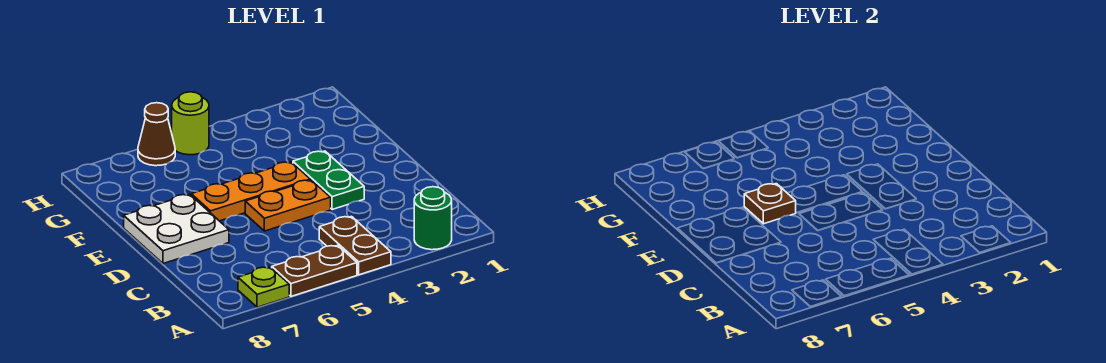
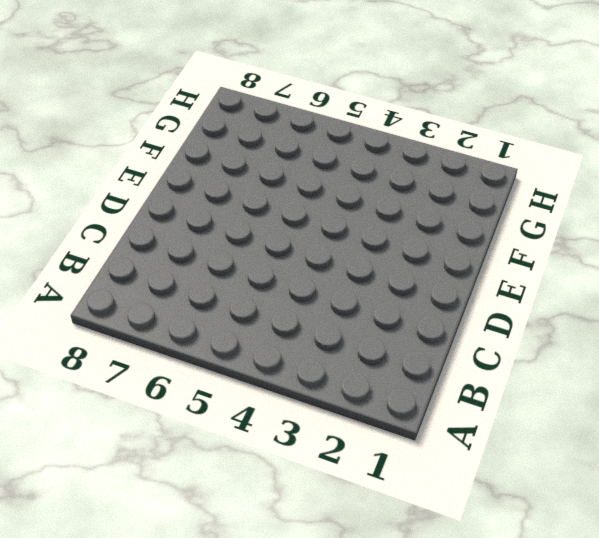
none -> green 1x1 round brick [414,187,452,250]
none -> brown 1x2 plate [319,216,391,275]

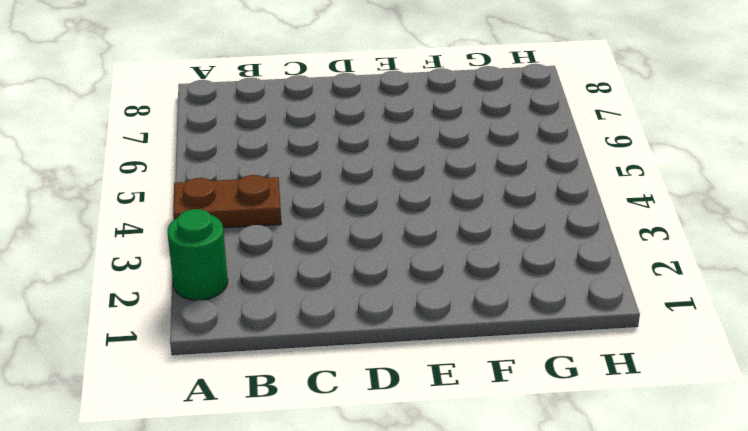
none -> brown 1x2 plate [272,245,357,296]
none -> lime 1x1 plate [238,267,289,307]

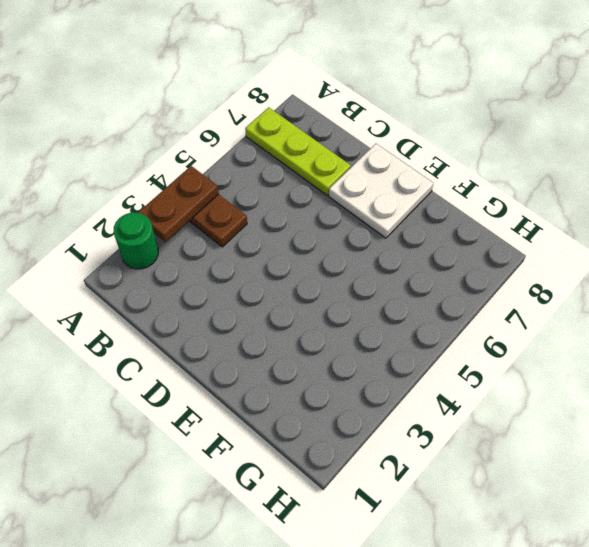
brown 1x2 plate [138,166,219,242] -> brown 1x2 plate moved to [272,245,357,296]
lime 1x3 plate [245,107,351,195] -> lime 1x1 plate [238,267,289,307]
none -> green 1x2 plate [293,151,364,210]
none -> orange 1x2 plate [245,180,331,231]

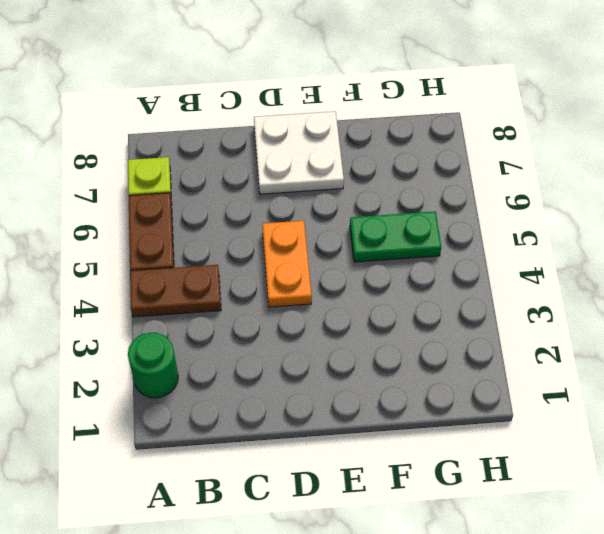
green 1x2 plate [350,211,441,262] -> green 1x2 plate moved to [293,151,364,210]
none -> orange 1x3 plate [191,162,310,221]
none -> lime 1x1 round brick [172,92,209,155]

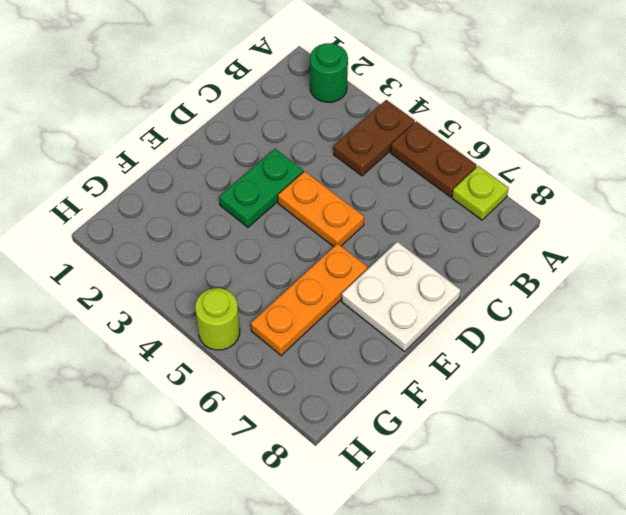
orange 1x3 plate [251,243,368,356] -> orange 1x3 plate turned to [191,162,310,221]
none -> brown 1x1 cone [138,103,175,166]
none -> brown 1x1 plate [744,184,796,224]

